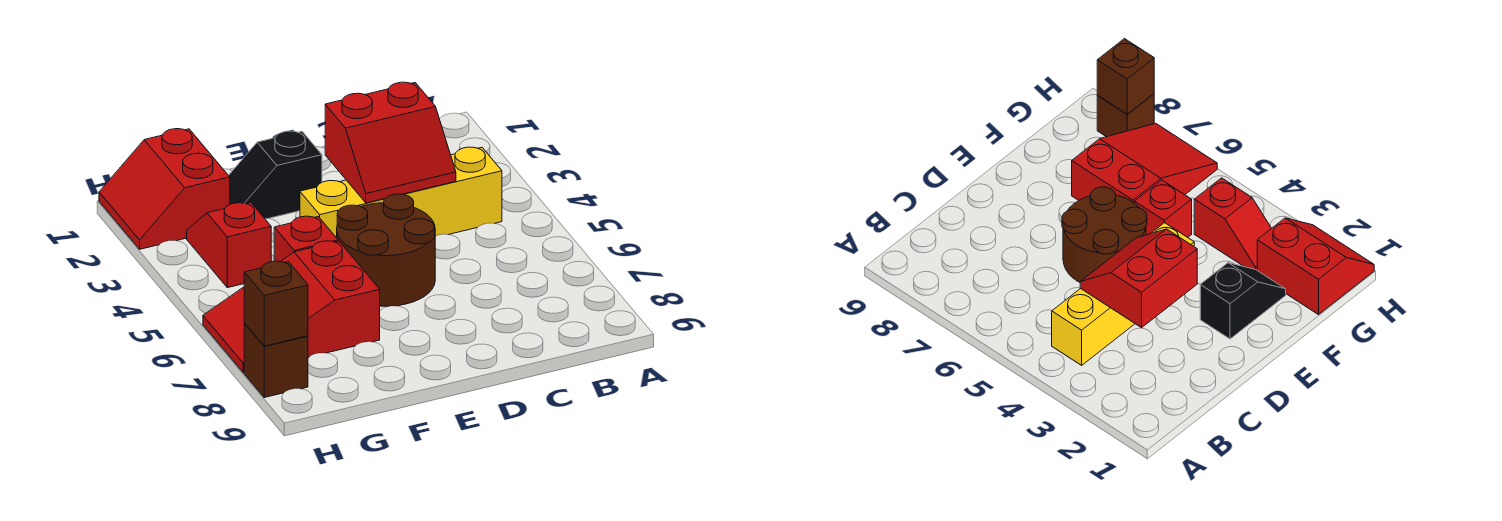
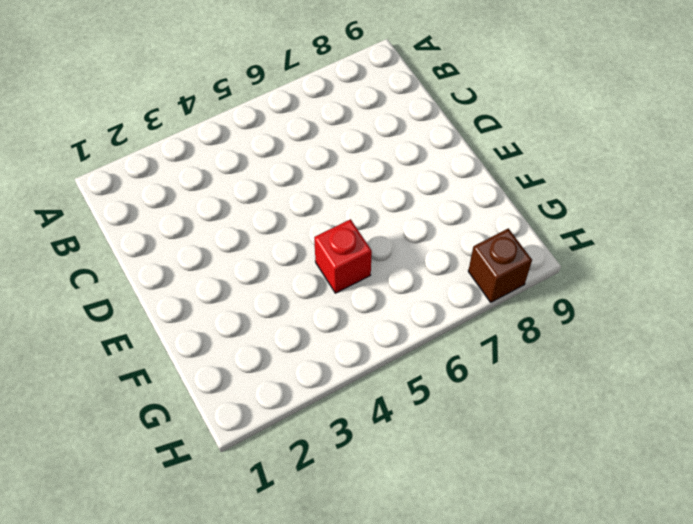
none -> yellow 1x4 brick [300,147,502,238]
none -> brown 2x2 round brick [337,194,435,306]

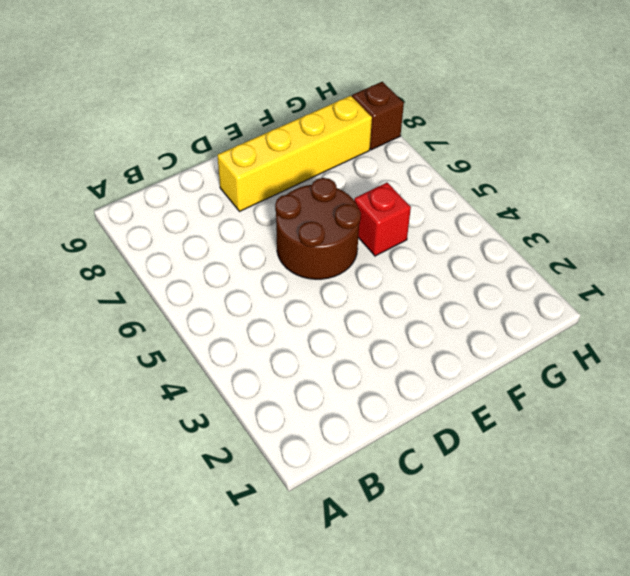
yellow 1x4 brick [217,96,372,211] -> yellow 1x4 brick moved to [300,147,502,238]
none -> black 1x2 slope [228,131,322,219]
none -> red 2x3 slope [203,241,380,373]

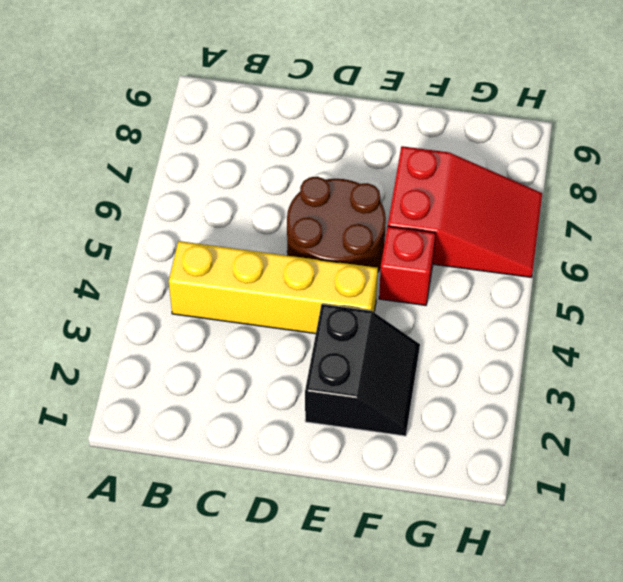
black 2x2 slope [305,304,420,436] -> black 1x2 slope [228,131,322,219]
none -> red 2x2 slope [99,129,230,249]
none -> red 1x2 slope [187,202,271,288]

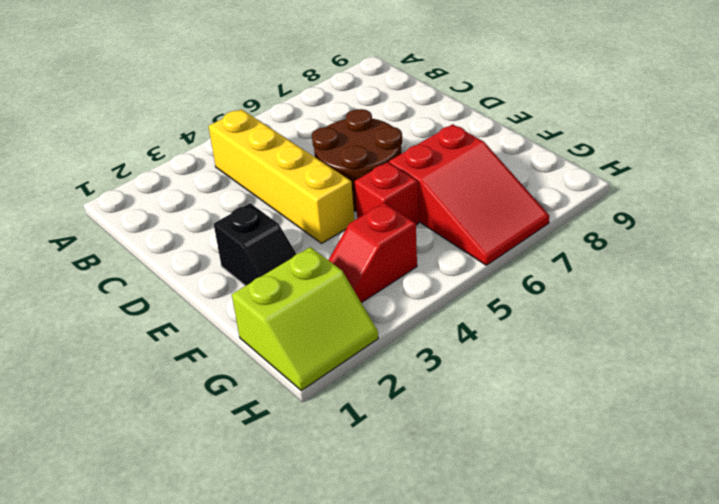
lime 2x2 slope [232,247,378,391] -> red 2x2 slope [99,129,230,249]
none -> brown 1x1 brick [244,324,308,397]
none -> red 2x2 slope [325,82,456,203]

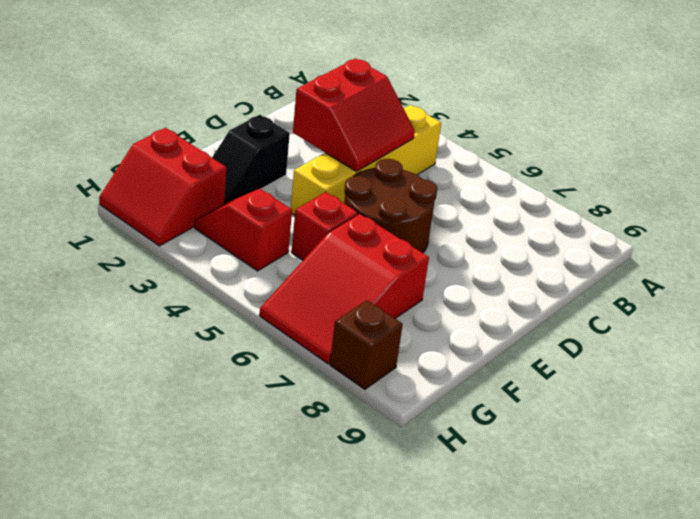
none -> brown 1x1 brick [244,261,308,346]

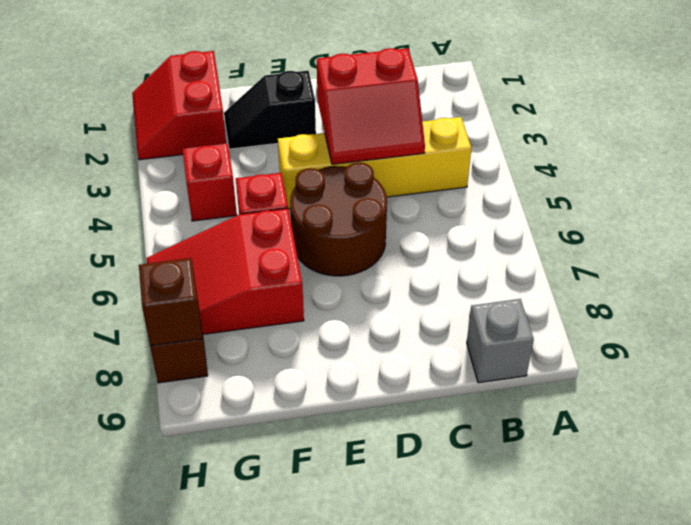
grey 1x1 brick [467,299,534,383] -> none

